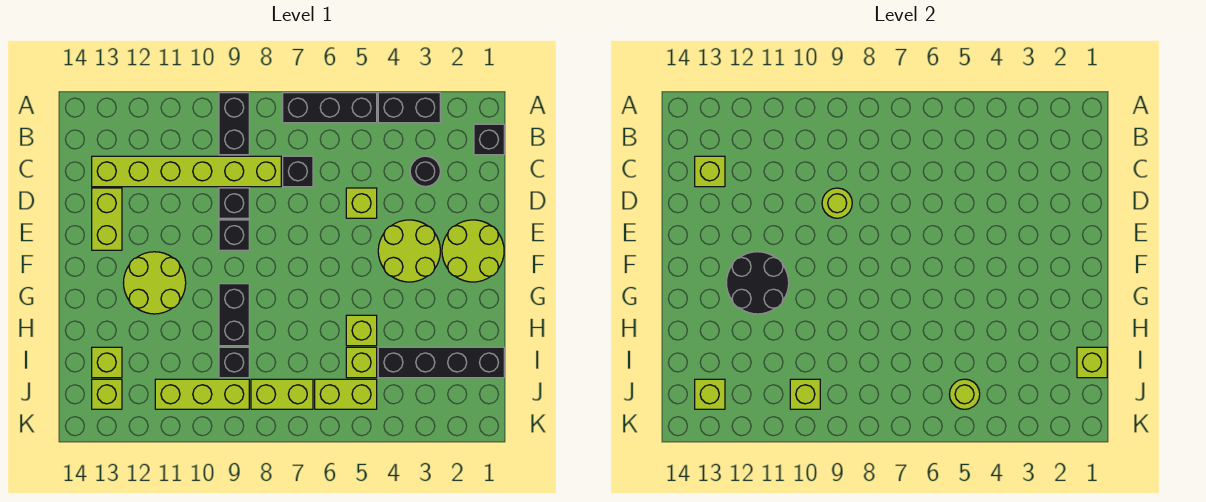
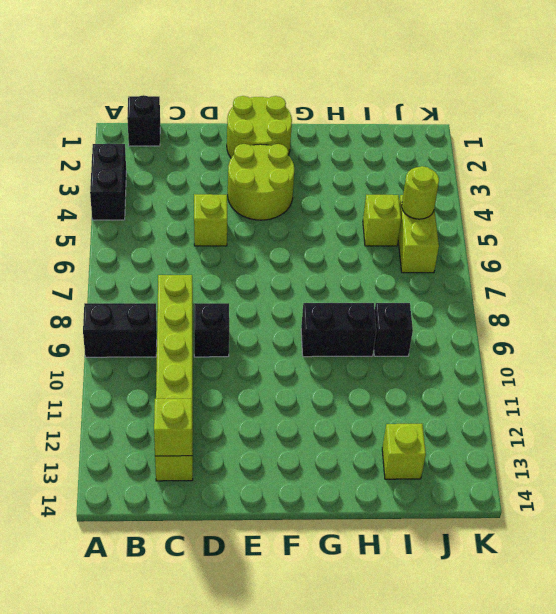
none -> black 1x3 brick [283,93,377,123]
none -> black 1x1 round brick [410,156,440,187]
none -> black 1x1 brick [283,156,313,187]
none -> lime 1x2 brick [92,188,122,250]

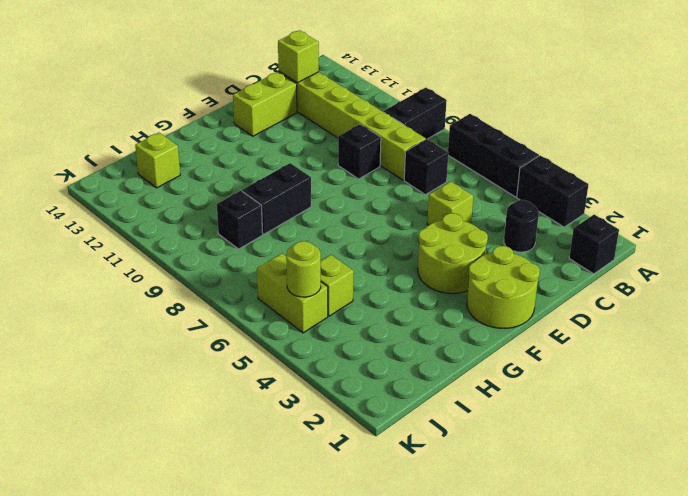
none -> black 1x1 brick [219,220,249,250]
none -> lime 2x2 round brick [123,252,186,314]
none -> lime 1x1 brick [346,315,377,346]
none -> black 1x4 brick [378,347,504,378]

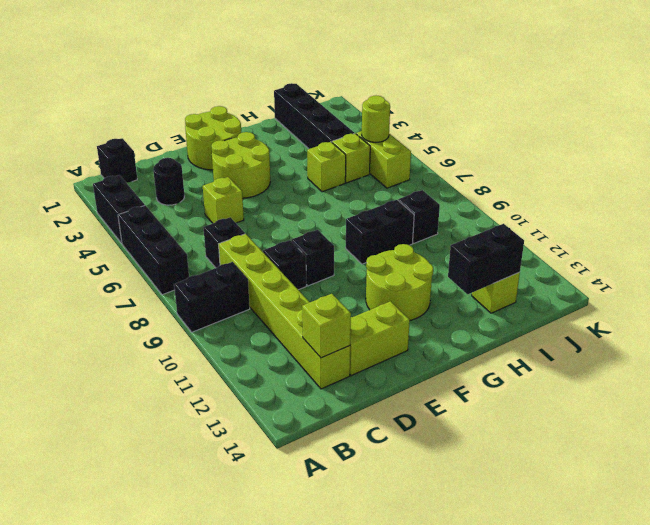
black 1x2 brick [448,224,524,294] -> none
none -> lime 1x2 brick [251,379,313,409]
none -> lime 1x3 brick [155,379,249,409]
none -> lime 1x1 brick [92,379,122,409]
none -> lime 1x1 round brick [822,188,852,218]

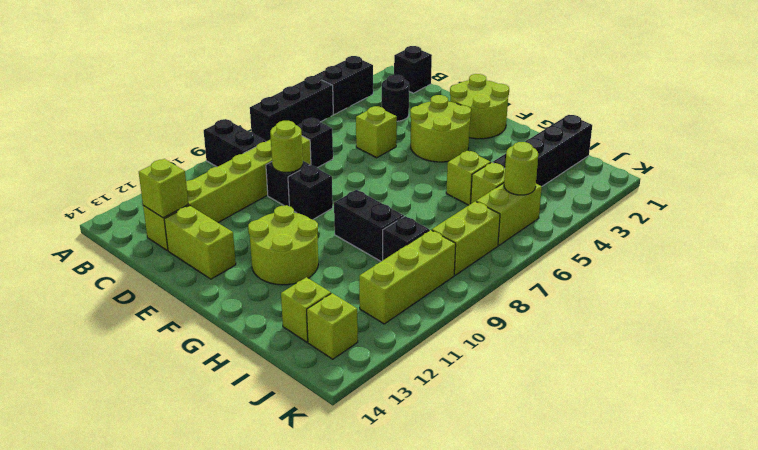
none -> black 2x2 round brick [726,252,789,314]
none -> lime 1x1 brick [1077,347,1107,378]
none -> lime 1x1 brick [790,379,820,409]
none -> lime 1x1 brick [695,379,725,409]

